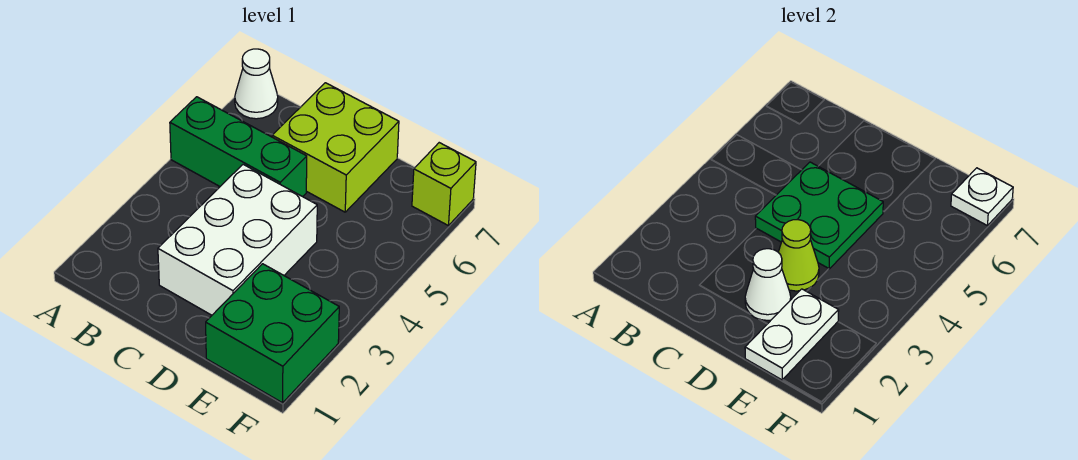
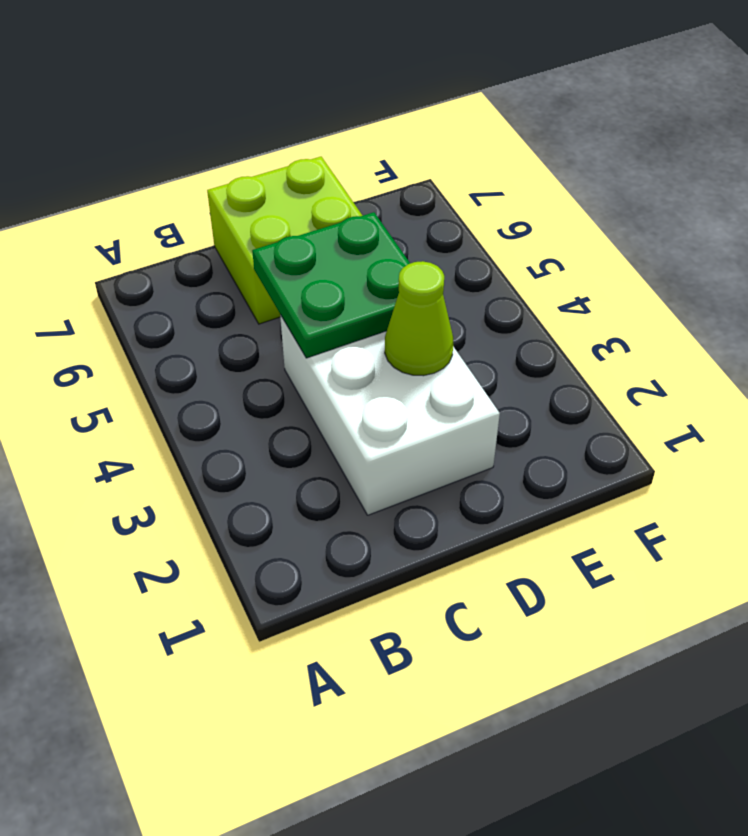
none -> green 1x3 brick [170,97,307,197]
none -> white 1x1 cone [235,49,278,119]

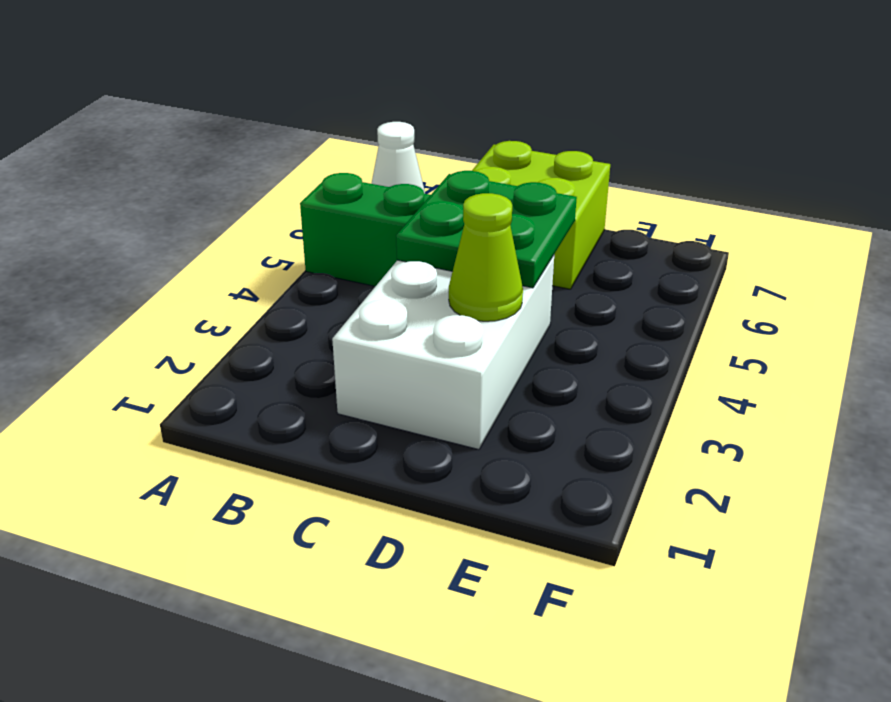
none -> green 2x2 brick [206,264,339,403]
none -> lime 1x1 brick [412,143,476,226]

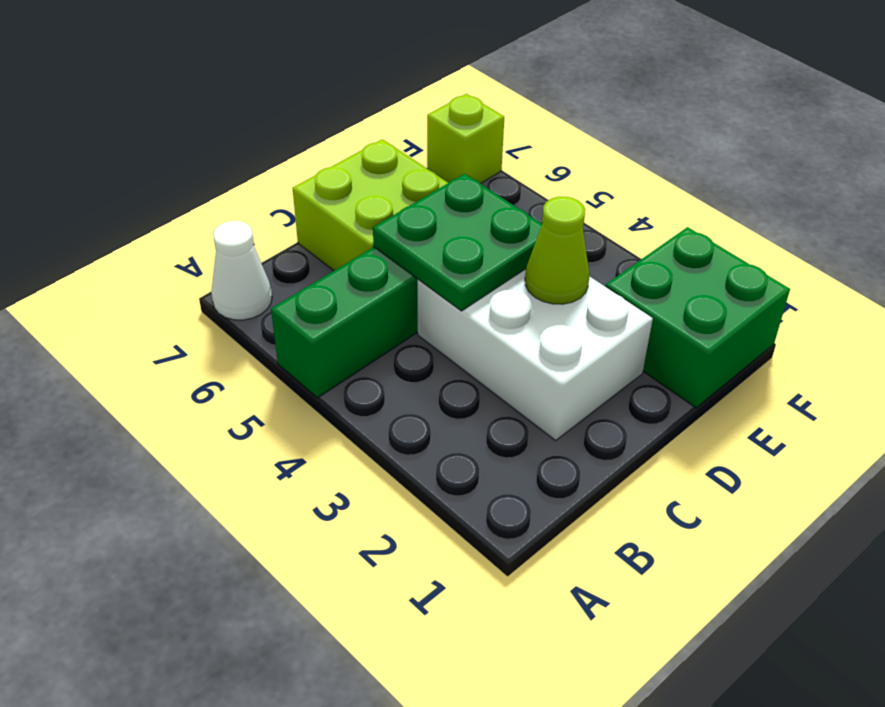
none -> white 1x1 cone [745,249,791,320]
none -> white 1x2 plate [745,289,839,380]

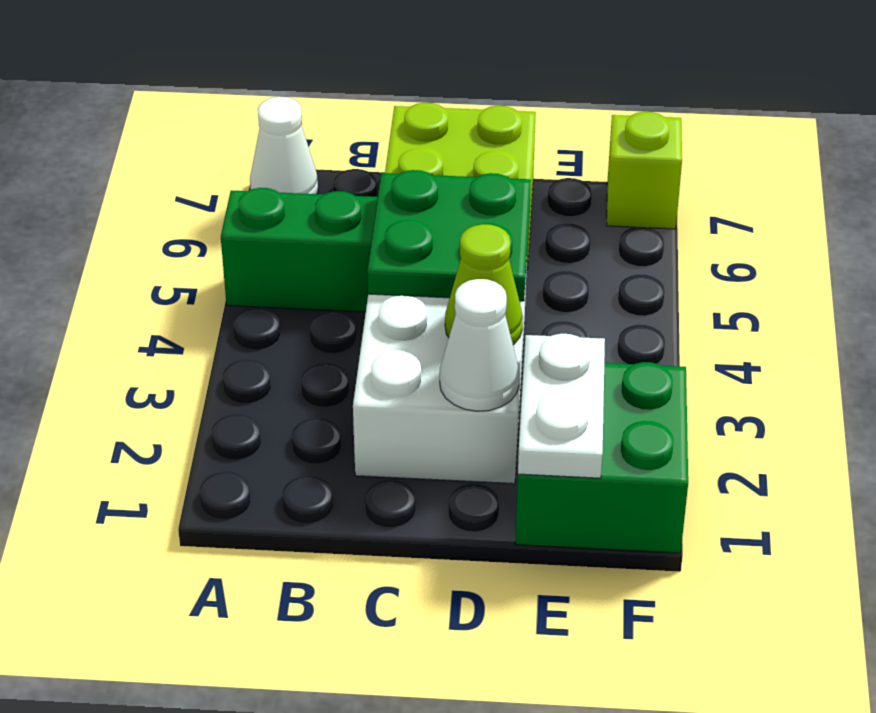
none -> white 1x1 plate [951,168,1013,226]

